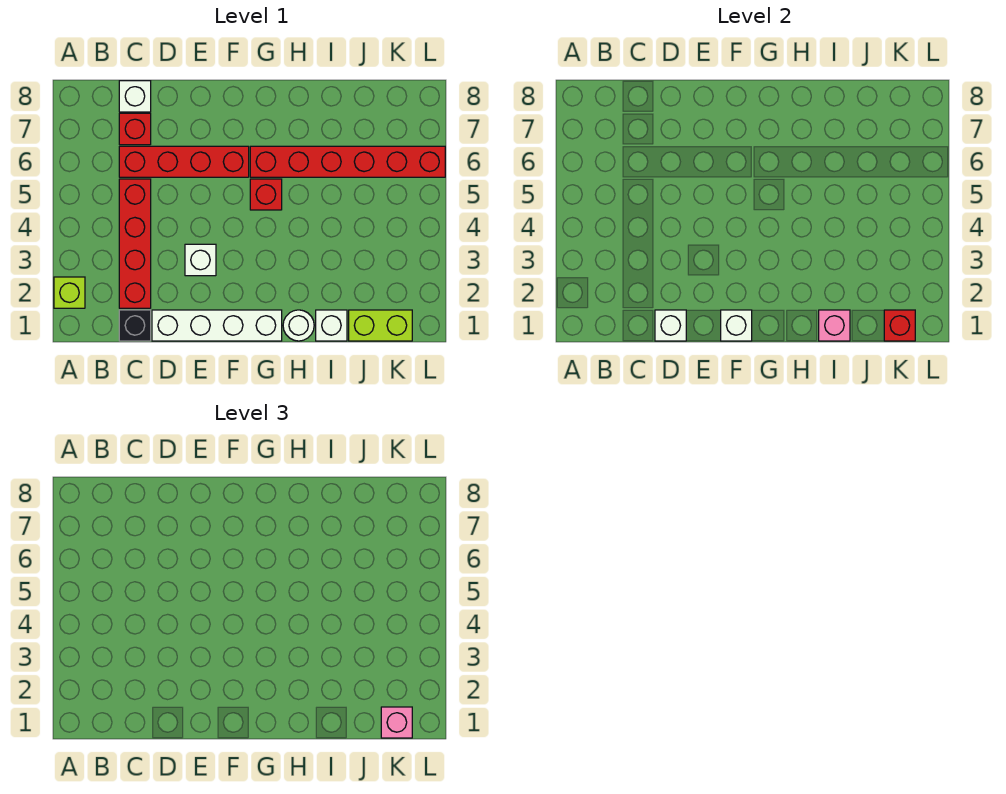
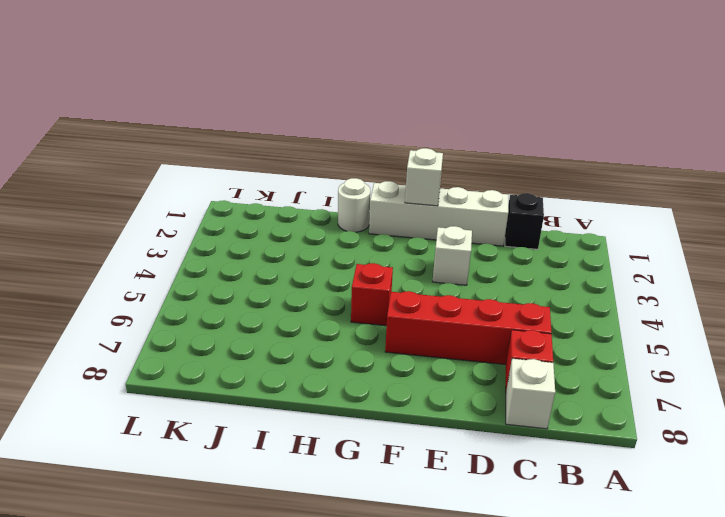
none -> lime 1x1 brick [54,277,85,308]
none -> red 1x4 brick [119,179,151,308]
none -> red 1x6 brick [250,146,445,177]

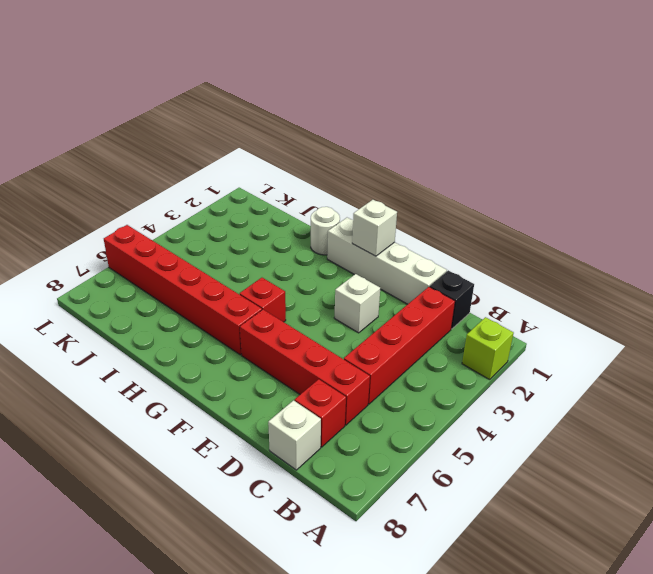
none -> white 1x1 brick [316,310,347,341]
none -> lime 1x2 brick [349,310,412,341]
none -> white 1x1 brick [655,310,686,341]

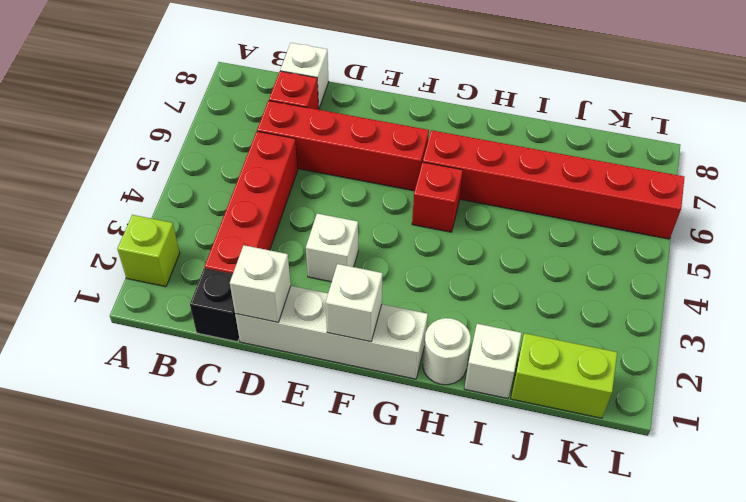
none -> pink 1x1 brick [819,310,850,341]
none -> red 1x1 brick [884,310,915,341]
none -> pink 1x1 brick [381,707,412,738]

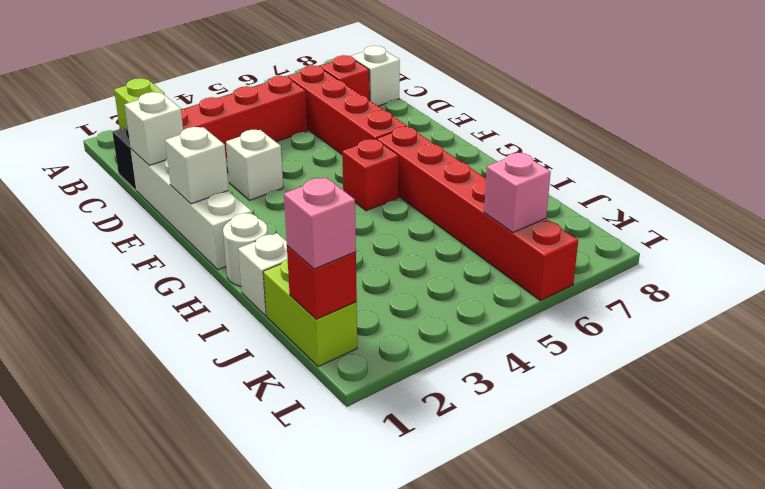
pink 1x1 brick [484,153,551,233] -> pink 1x1 brick moved to [819,310,850,341]

